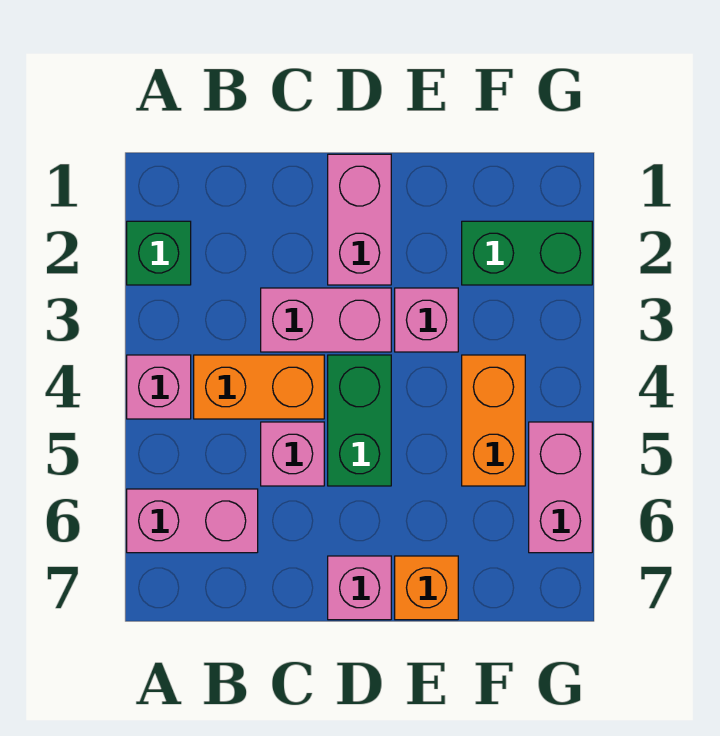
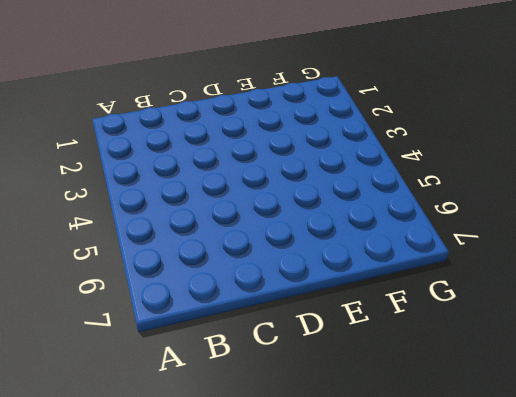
none -> green 1x1 brick [127,221,191,285]
none -> pink 1x1 brick [127,355,191,419]
none -> pink 1x2 brick [127,489,258,553]

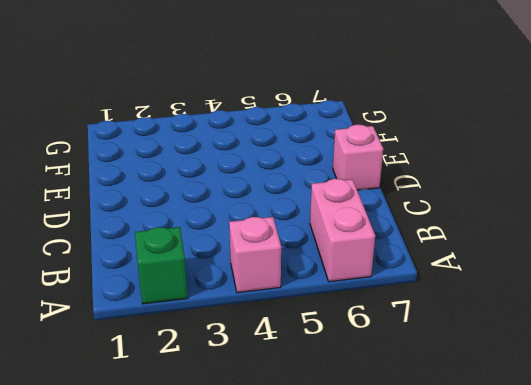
none -> orange 1x2 brick [194,355,324,419]
none -> pink 1x2 brick [261,288,391,352]
none -> pink 1x1 brick [261,422,324,486]

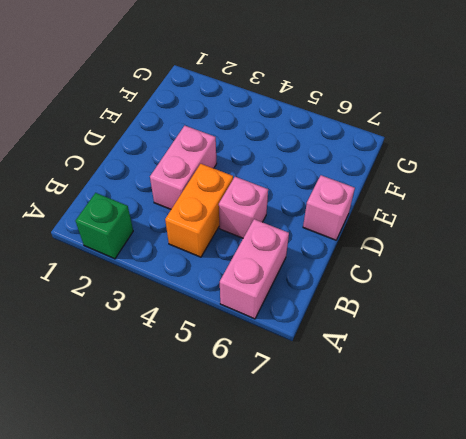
none -> pink 1x1 brick [127,355,191,419]
none -> pink 1x2 brick [328,154,391,285]
none -> green 1x2 brick [328,355,391,486]

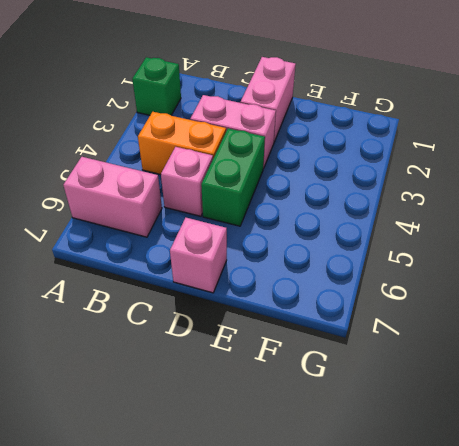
none -> pink 1x1 brick [127,355,191,419]
none -> pink 1x1 brick [395,288,458,352]
none -> orange 1x1 brick [395,556,458,620]

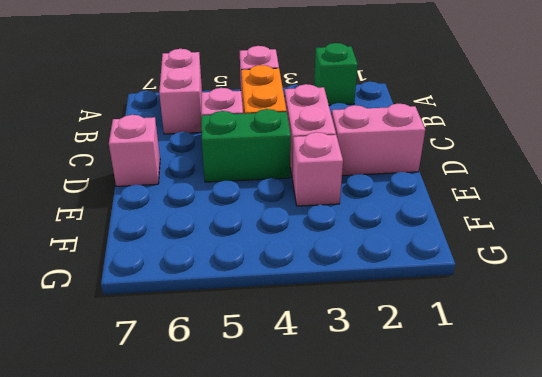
none -> orange 1x1 brick [395,556,458,620]
none -> green 1x2 brick [462,221,592,285]
none -> orange 1x2 brick [462,355,525,486]

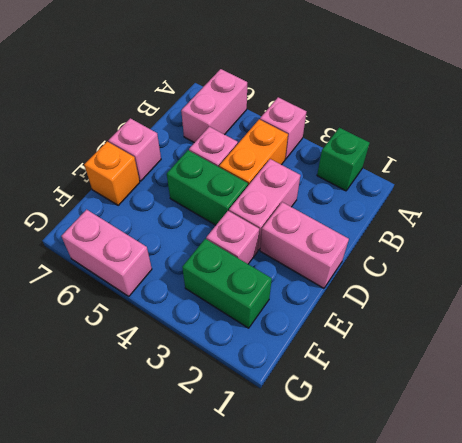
green 1x2 brick [182,239,272,328] -> green 1x2 brick turned to [462,221,592,285]
none -> orange 1x2 brick [462,355,525,486]

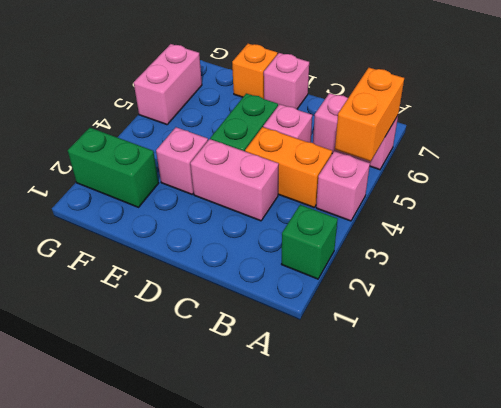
orange 1x2 brick [335,68,404,161] -> orange 1x2 brick moved to [462,355,525,486]
none -> pink 1x2 brick [328,154,391,285]

